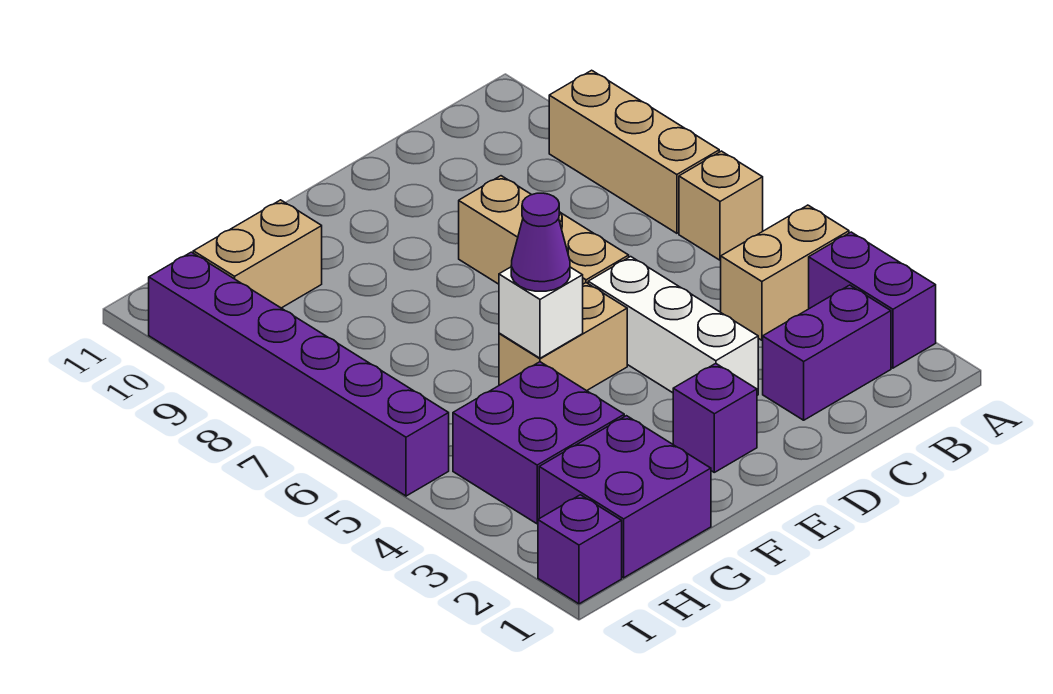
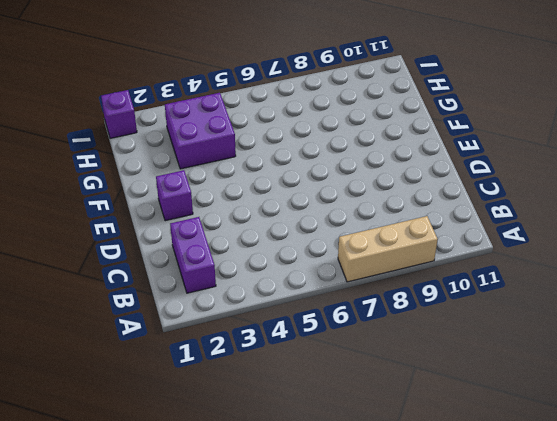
none -> purple 1x2 brick [809,232,936,368]
none -> tan 1x2 brick [721,205,849,340]
none -> tan 1x1 brick [679,151,763,260]

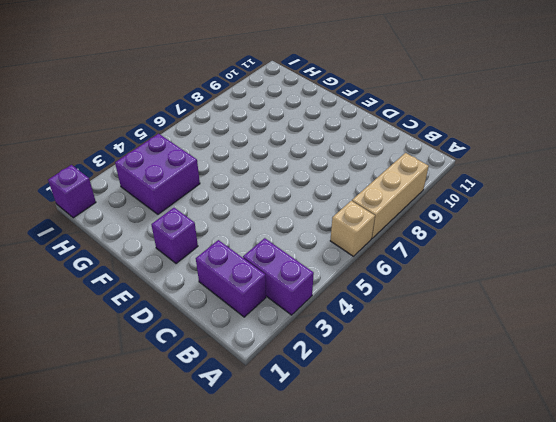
purple 1x2 brick [243,238,314,315] -> purple 1x2 brick turned to [809,232,936,368]
none -> tan 1x2 brick [721,205,849,340]
none -> white 1x3 brick [588,257,758,395]
none -> tan 1x3 brick [459,176,629,284]

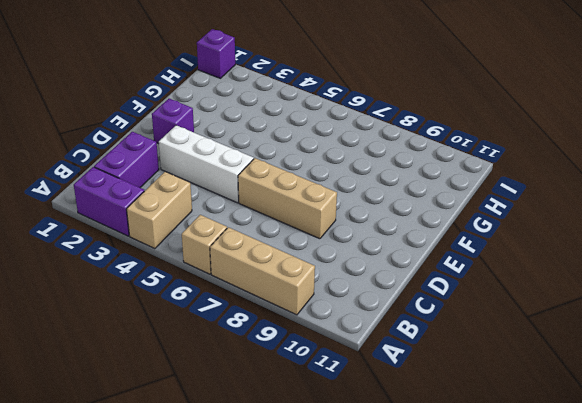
none -> tan 1x2 brick [499,283,627,391]
none -> purple 2x2 brick [539,416,711,578]
none -> purple 2x2 brick [453,362,624,524]

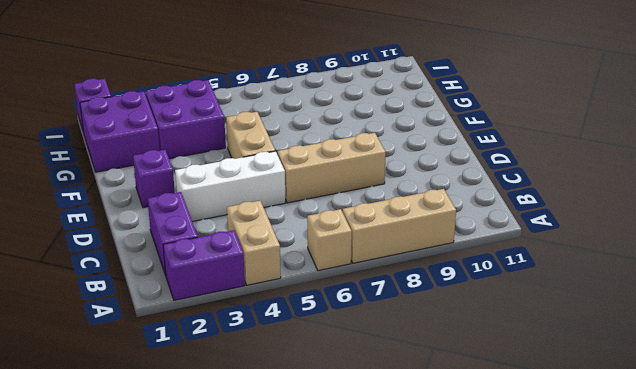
none -> tan 1x2 brick [193,200,322,308]
none -> purple 1x6 brick [149,252,449,496]
none -> white 1x1 brick [499,267,583,358]

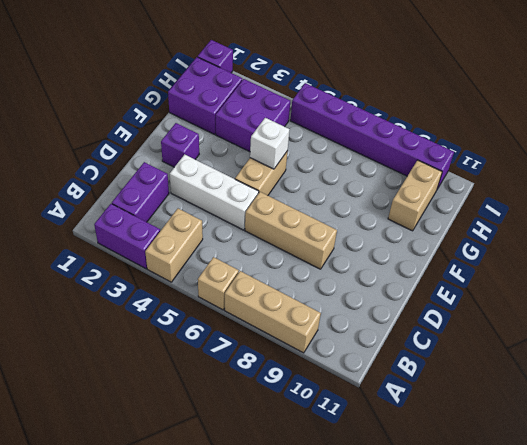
none -> purple 1x1 cone [511,193,570,291]

